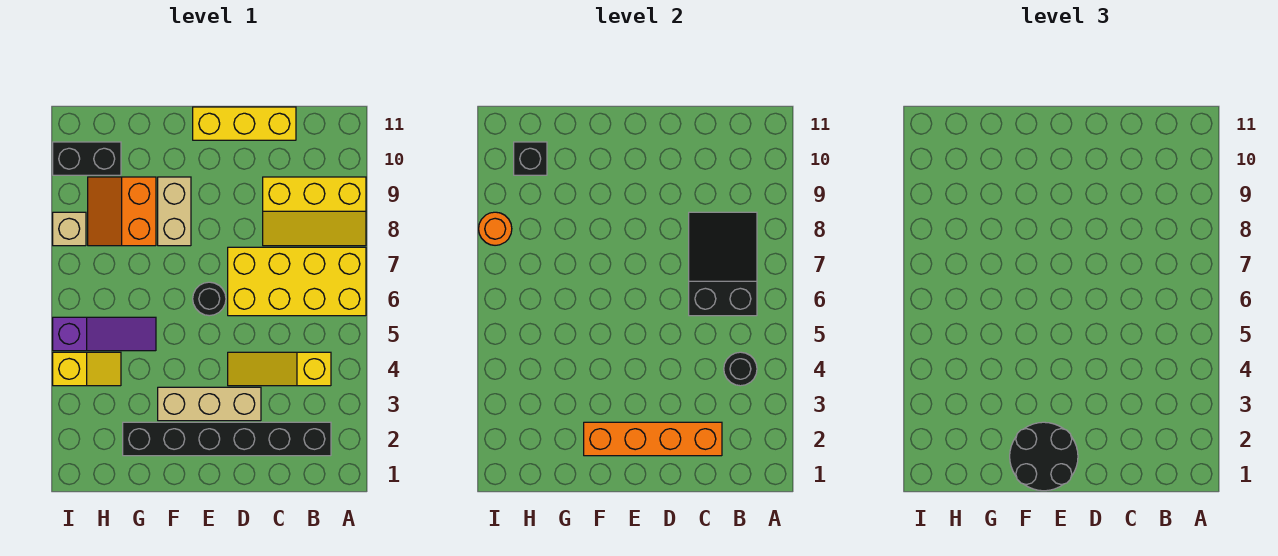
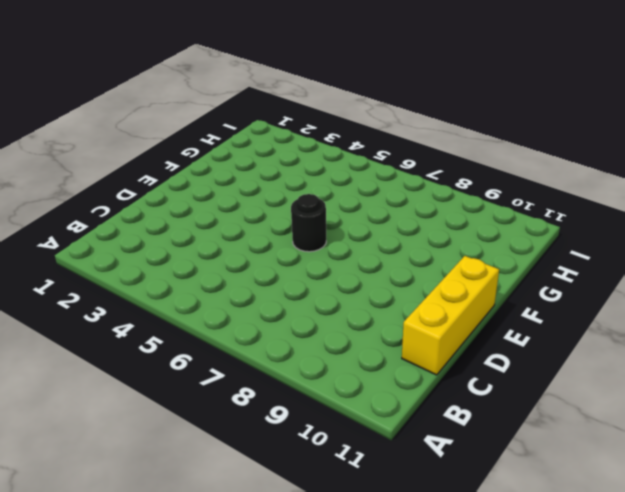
none -> yellow 2x4 brick [228,247,366,316]
none -> yellow 2x3 slope [263,177,366,246]
none -> black 1x6 brick [123,422,331,456]

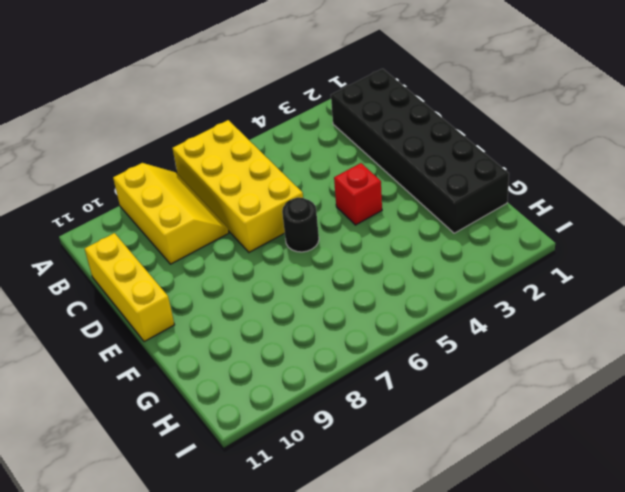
black 2x6 brick [331,69,509,233] -> black 1x6 brick [123,422,331,456]
red 1x1 brick [334,163,382,225] -> none
none -> yellow 1x3 slope [228,352,331,386]
none -> tan 1x3 brick [158,387,261,421]
none -> tan 1x2 brick [158,177,191,246]

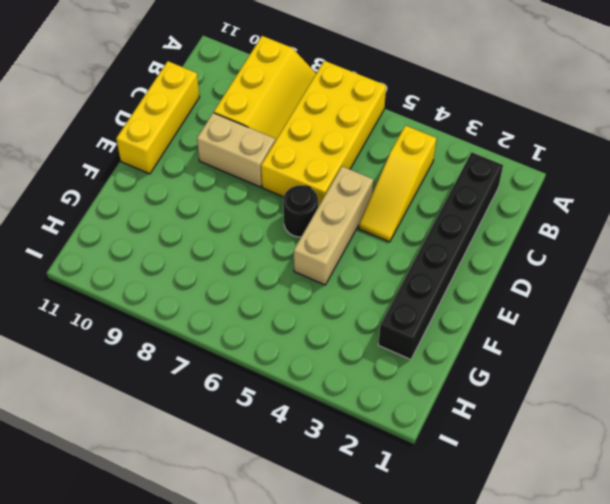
tan 1x3 brick [294,166,373,285] -> tan 1x3 brick moved to [158,387,261,421]
tan 1x2 brick [197,113,275,187] -> tan 1x2 brick moved to [158,177,191,246]
none -> purple 1x3 slope [53,317,156,351]
none -> orange 2x2 slope [88,177,156,246]
none -> yellow 1x2 slope [53,352,121,386]

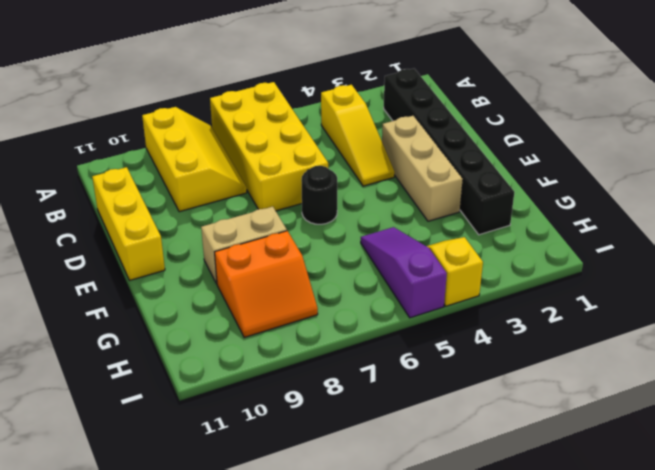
none -> black 1x2 brick [53,142,121,175]
none -> tan 1x1 brick [53,212,86,246]
none -> black 1x1 round brick [724,352,757,386]

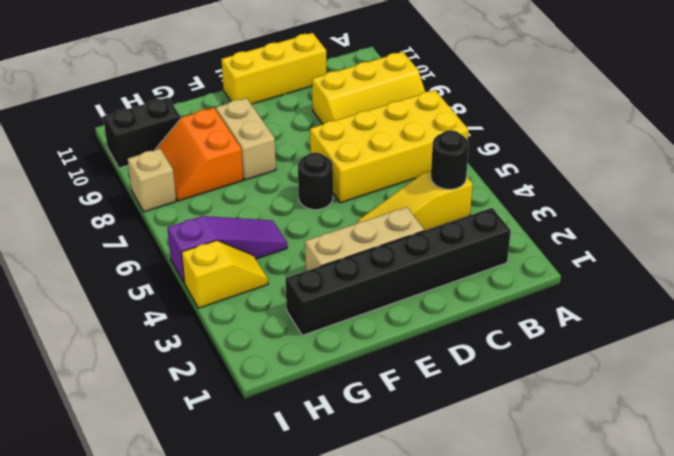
none -> black 2x3 slope [689,212,757,316]
none -> orange 1x4 brick [584,422,722,456]
none -> black 1x1 brick [514,142,547,175]

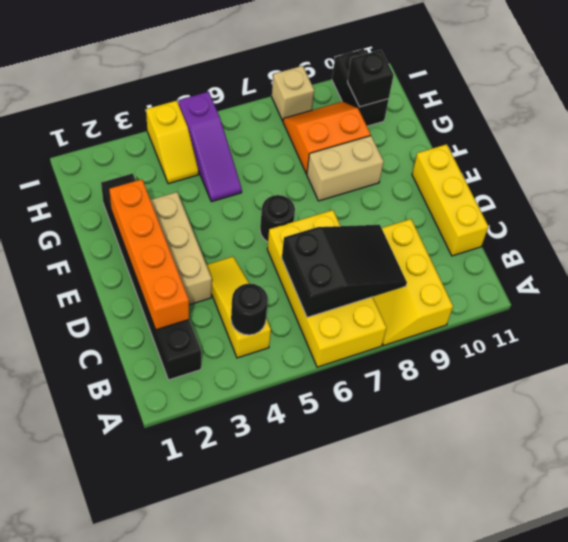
none -> orange 1x1 round brick [479,212,512,245]
none -> black 2x2 round brick [1010,422,1078,491]

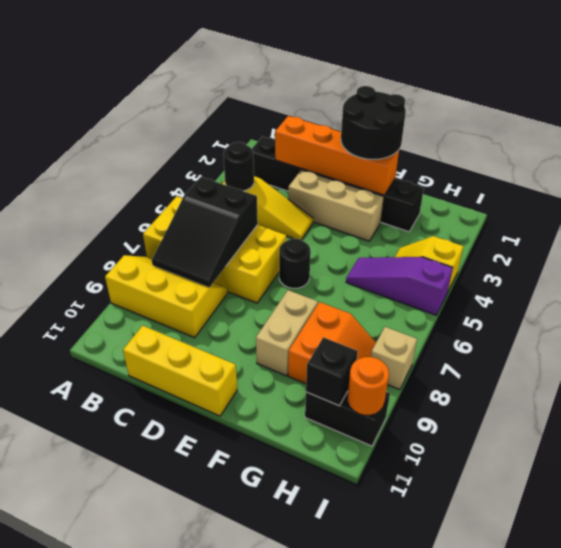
orange 1x1 round brick [347,357,389,415] -> orange 1x1 round brick moved to [479,212,512,245]

